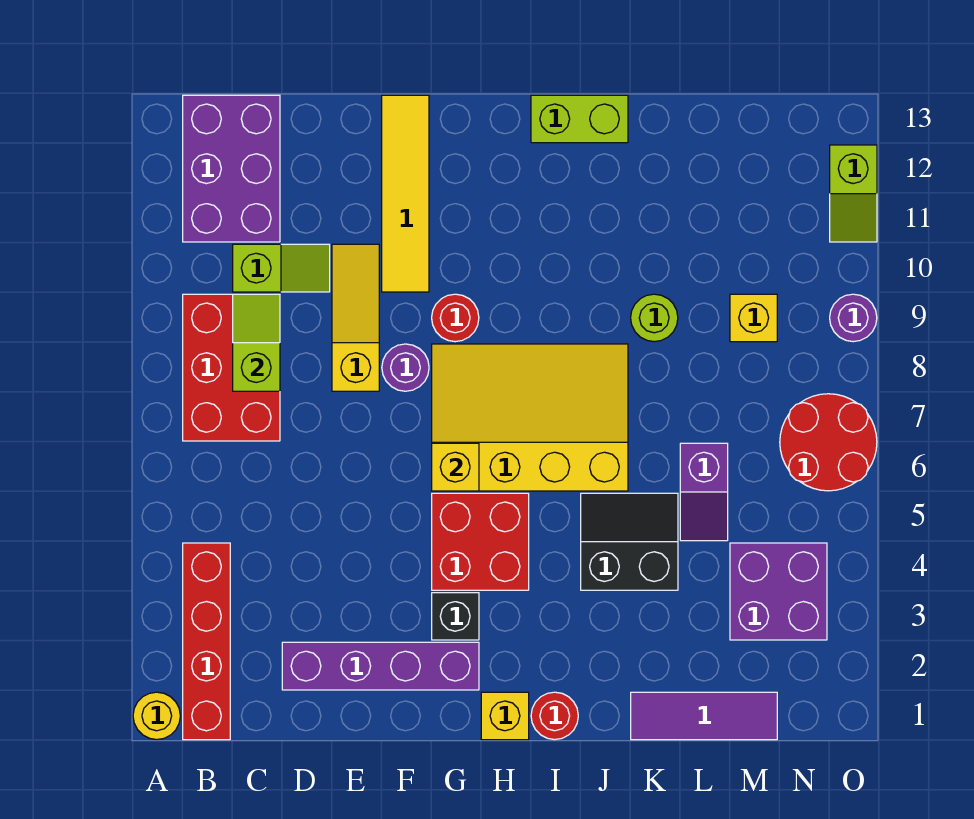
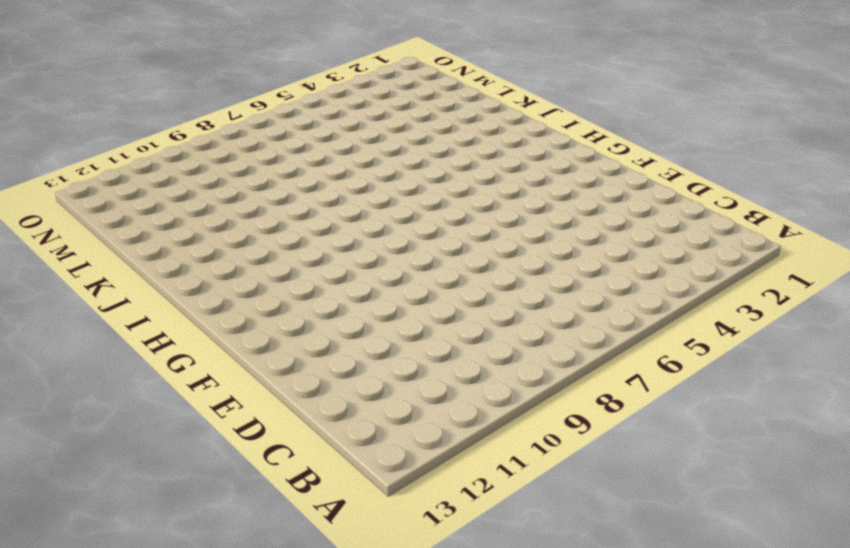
none -> yellow 1x1 round brick [133,692,180,740]
none -> red 1x4 brick [183,543,230,740]
none -> red 2x3 brick [183,294,280,441]

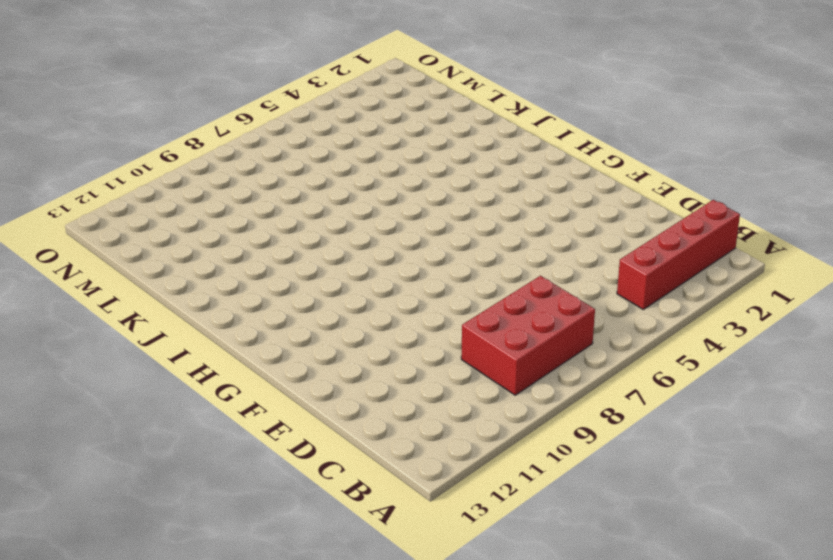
none -> yellow 1x1 round brick [133,692,180,740]
none -> purple 2x3 brick [183,95,280,242]
none -> lime 1x2 slope [233,244,330,292]

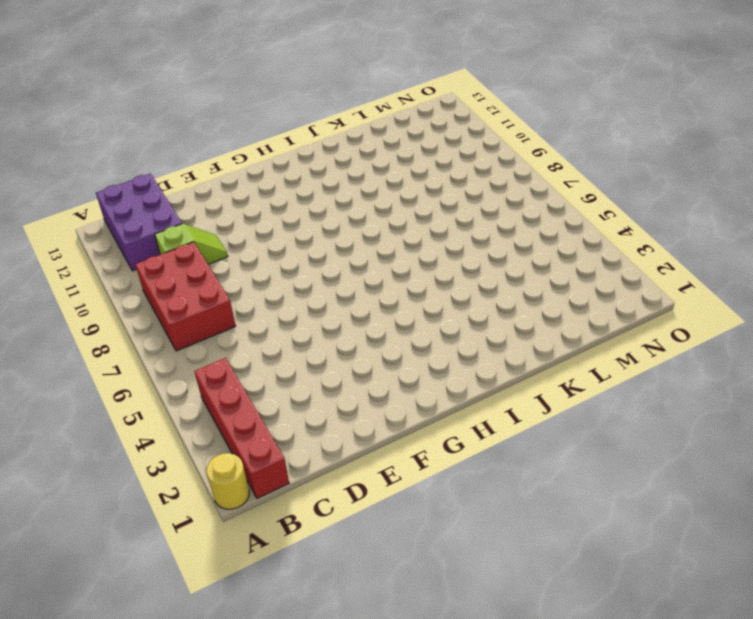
none -> purple 1x4 brick [282,642,479,690]
none -> yellow 1x3 slope [332,244,379,391]
none -> purple 1x1 round brick [382,344,429,391]

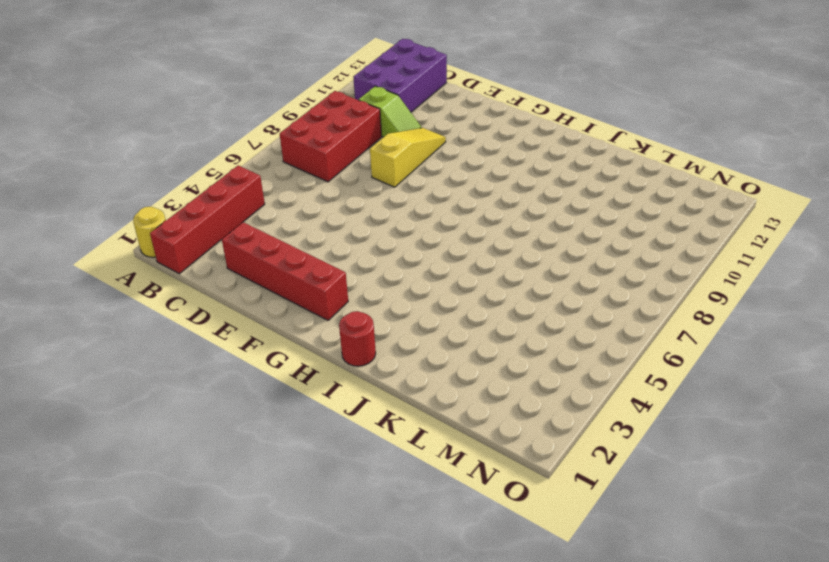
red 1x4 brick [222,222,348,320] -> purple 1x4 brick [282,642,479,690]
none -> purple 1x1 round brick [382,344,429,391]
none -> yellow 1x4 tile [382,95,429,292]
none -> black 1x1 brick [432,593,479,640]

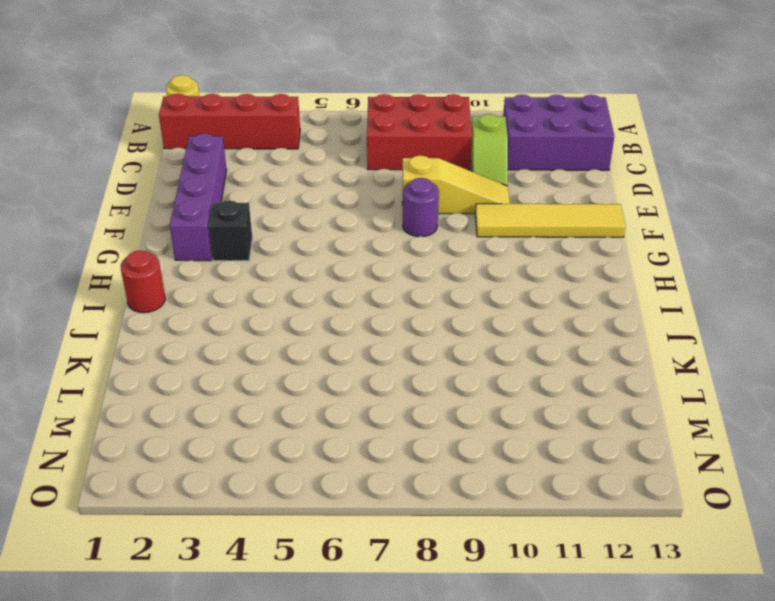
none -> red 2x2 brick [432,493,529,590]
none -> yellow 3x4 slope [432,344,628,491]
none -> red 1x1 round brick [432,294,479,342]

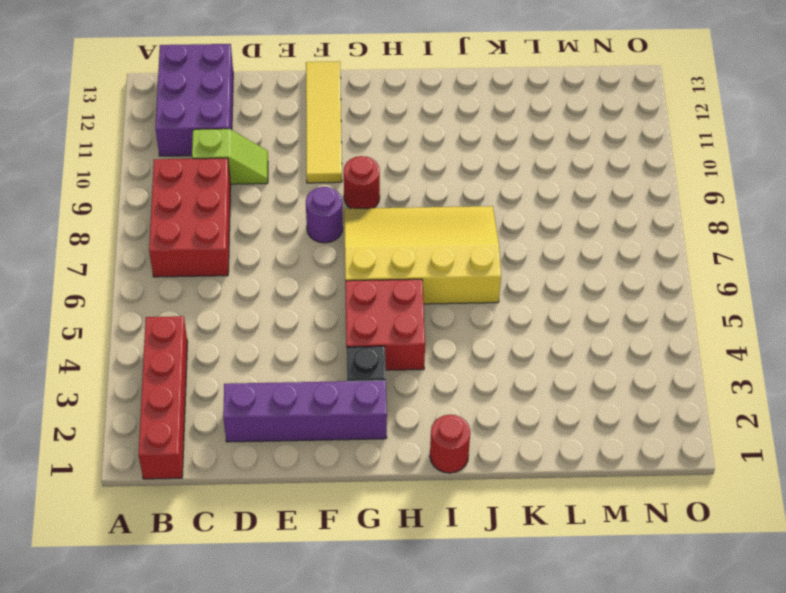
none -> yellow 1x1 round brick [133,692,180,740]
none -> yellow 1x3 slope [332,244,379,391]
none -> yellow 1x1 brick [481,692,529,740]

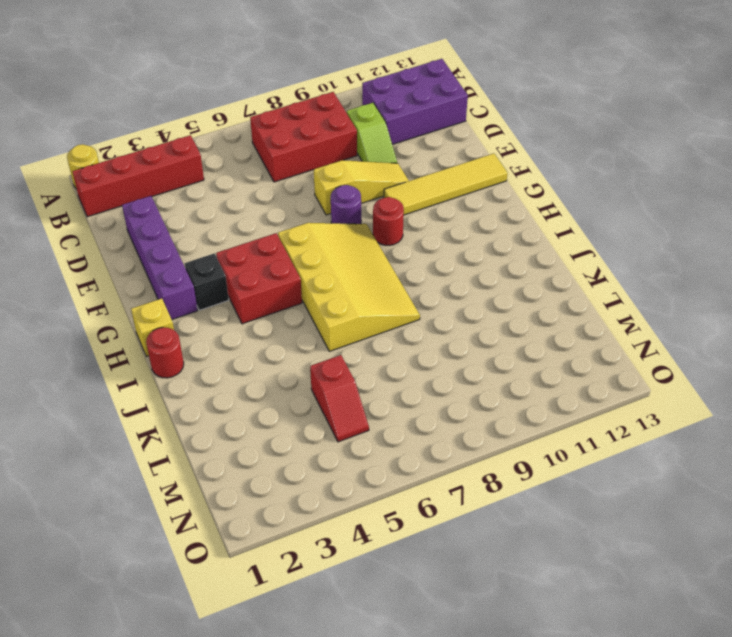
red 1x2 slope [310,355,369,442] -> purple 1x2 slope [680,443,728,541]
none -> lime 1x2 brick [531,95,628,143]
none -> black 2x2 slope [581,493,678,590]
none -> purple 1x3 tile [631,692,777,740]

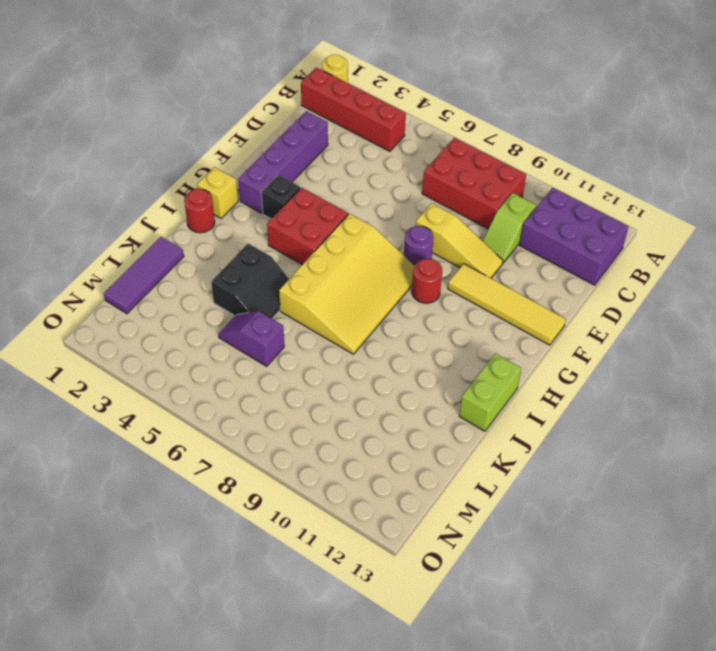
none -> lime 1x1 round brick [631,294,678,342]
none -> purple 2x2 brick [730,543,827,640]
none -> yellow 1x1 brick [730,294,777,342]

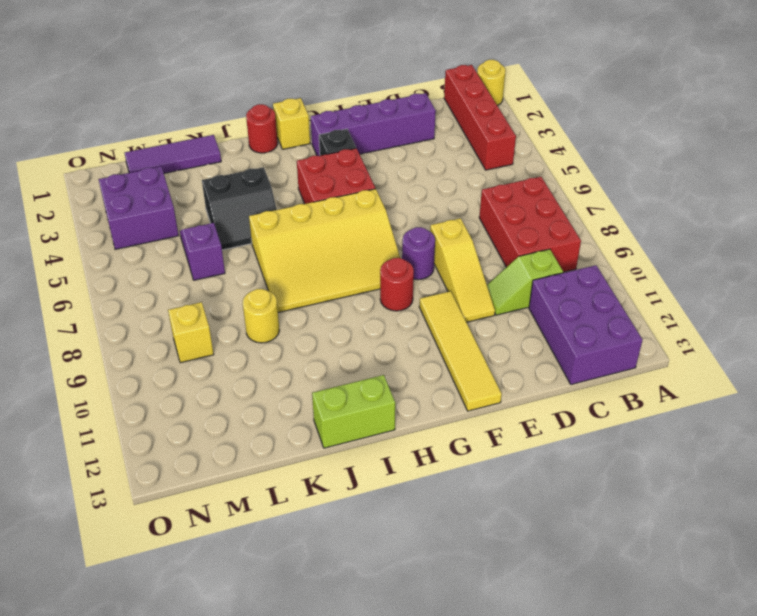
yellow 1x1 round brick [243,289,279,343] -> lime 1x1 round brick [631,294,678,342]
none -> red 2x2 round brick [780,394,877,491]
none -> purple 1x1 round brick [830,294,877,342]
none -> lime 1x2 slope [830,145,877,242]

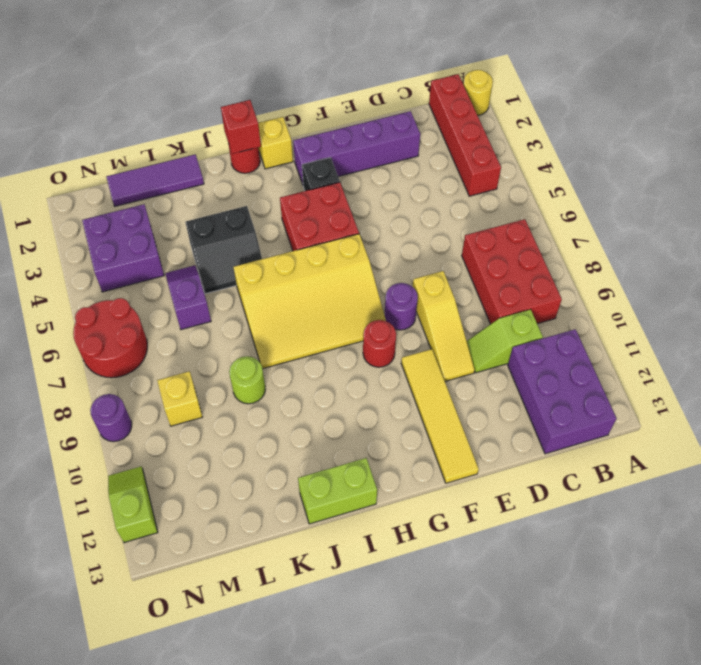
red 1x1 brick [221,100,261,154] -> none
none -> lime 1x2 slope [233,294,280,391]
none -> yellow 1x1 brick [432,443,479,491]

